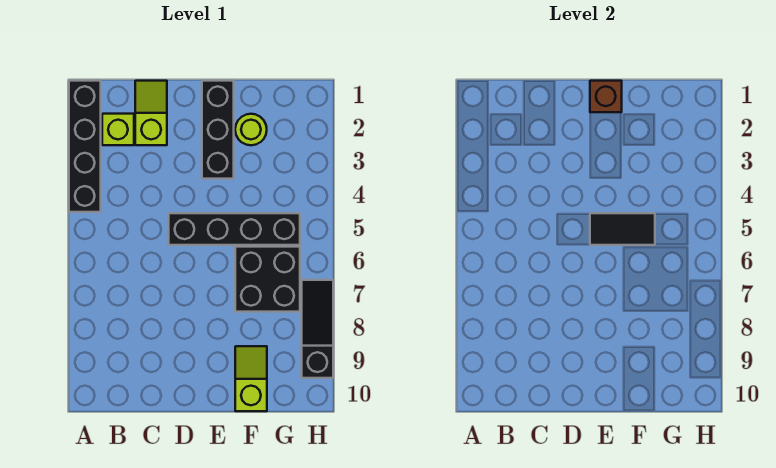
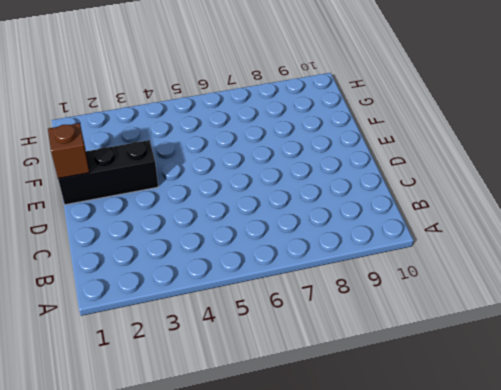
none -> black 1x4 brick [69,81,101,212]
none -> lime 1x1 brick [102,114,134,145]

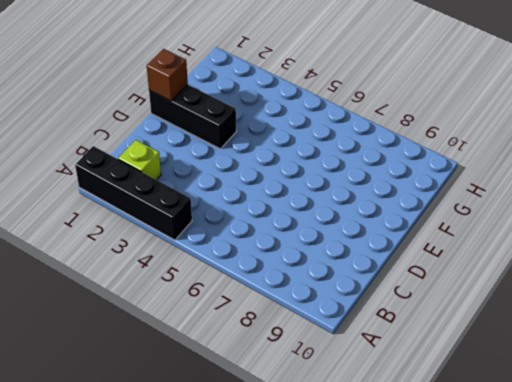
none -> lime 1x2 slope [135,81,167,145]
none -> black 1x4 brick [169,213,300,245]

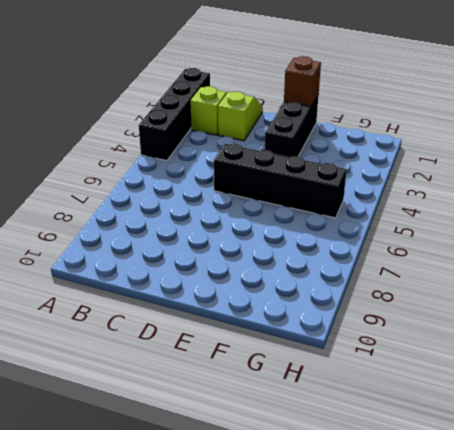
none -> lime 1x1 round brick [235,114,267,145]
none -> black 2x2 brick [235,247,300,312]

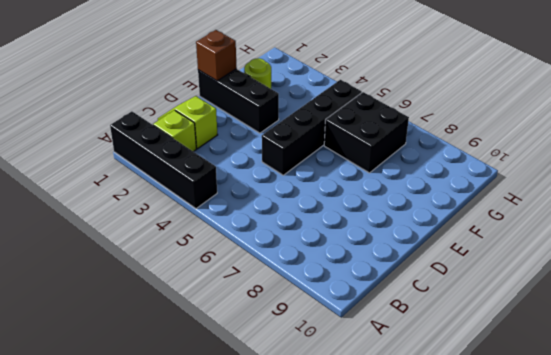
none -> lime 1x2 slope [235,346,267,411]
none -> black 1x3 slope [302,280,333,378]

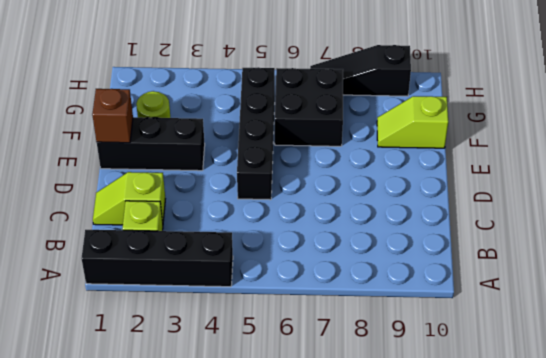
none -> black 1x2 tile [590,213,655,245]

